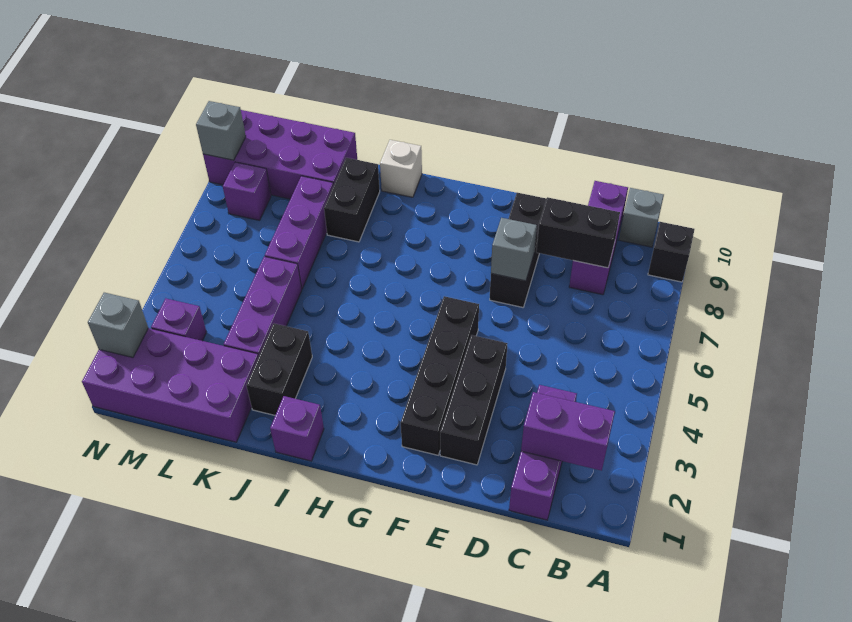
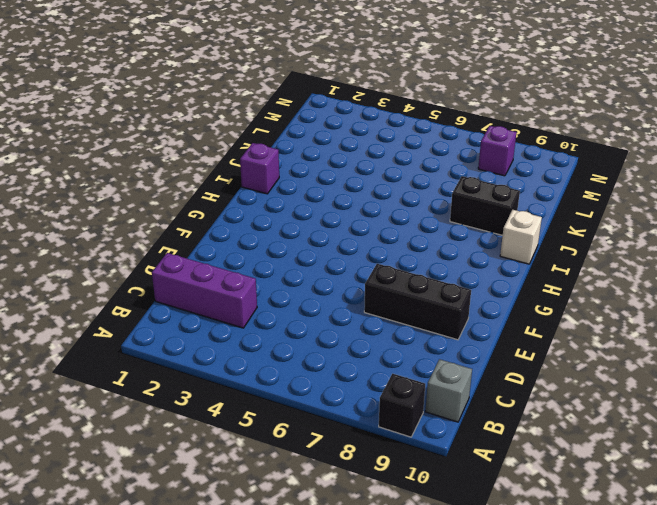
none -> purple 1x3 brick [569,181,628,295]
none -> black 1x3 brick [440,335,507,465]
none -> black 1x4 brick [401,296,479,455]

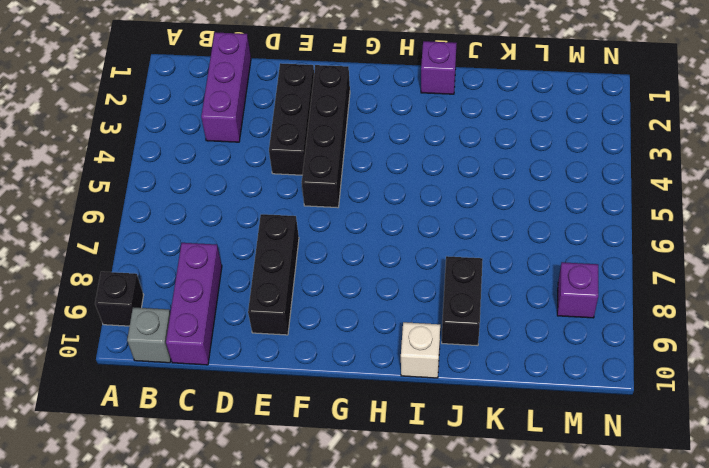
none -> black 1x2 brick [246,323,312,415]
none -> purple 2x4 brick [82,328,259,442]
none -> purple 1x3 brick [224,256,302,356]

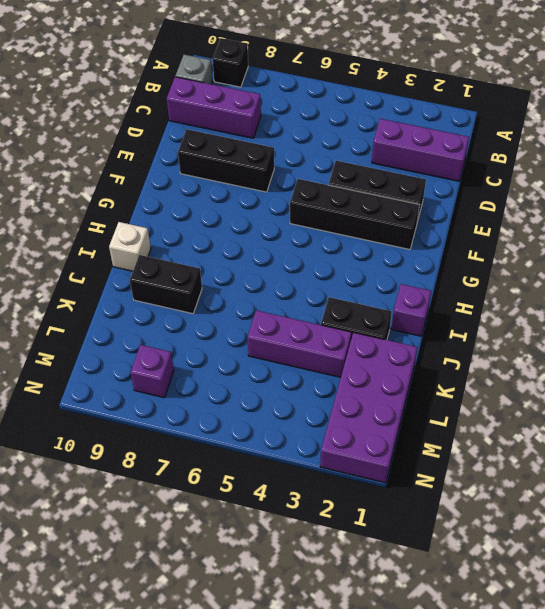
none -> purple 1x3 brick [265,176,334,289]
none -> purple 2x4 brick [203,110,357,199]
none -> purple 1x1 brick [151,299,207,341]

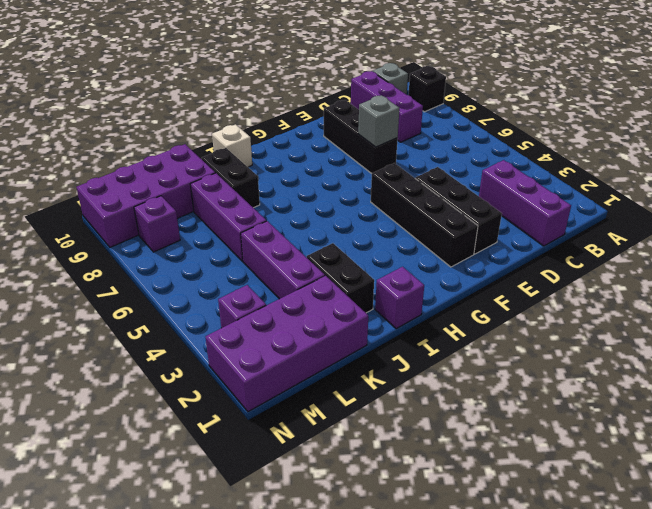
none -> purple 1x2 brick [521,392,615,471]
none -> black 1x2 brick [536,197,620,268]
none -> grey 1x1 brick [88,293,148,357]

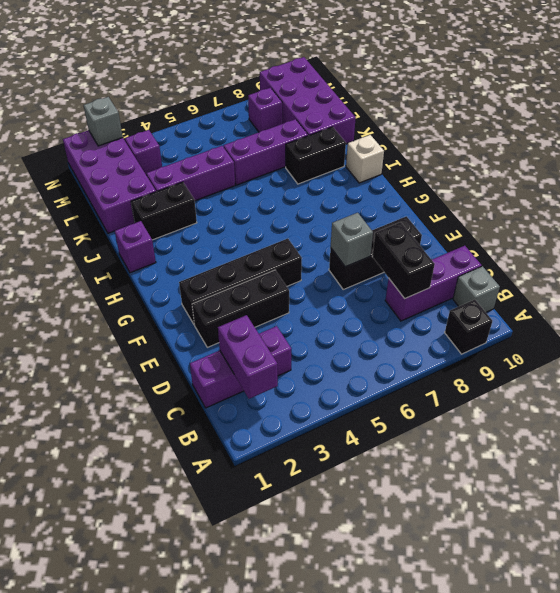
none -> grey 1x1 brick [196,101,246,160]

